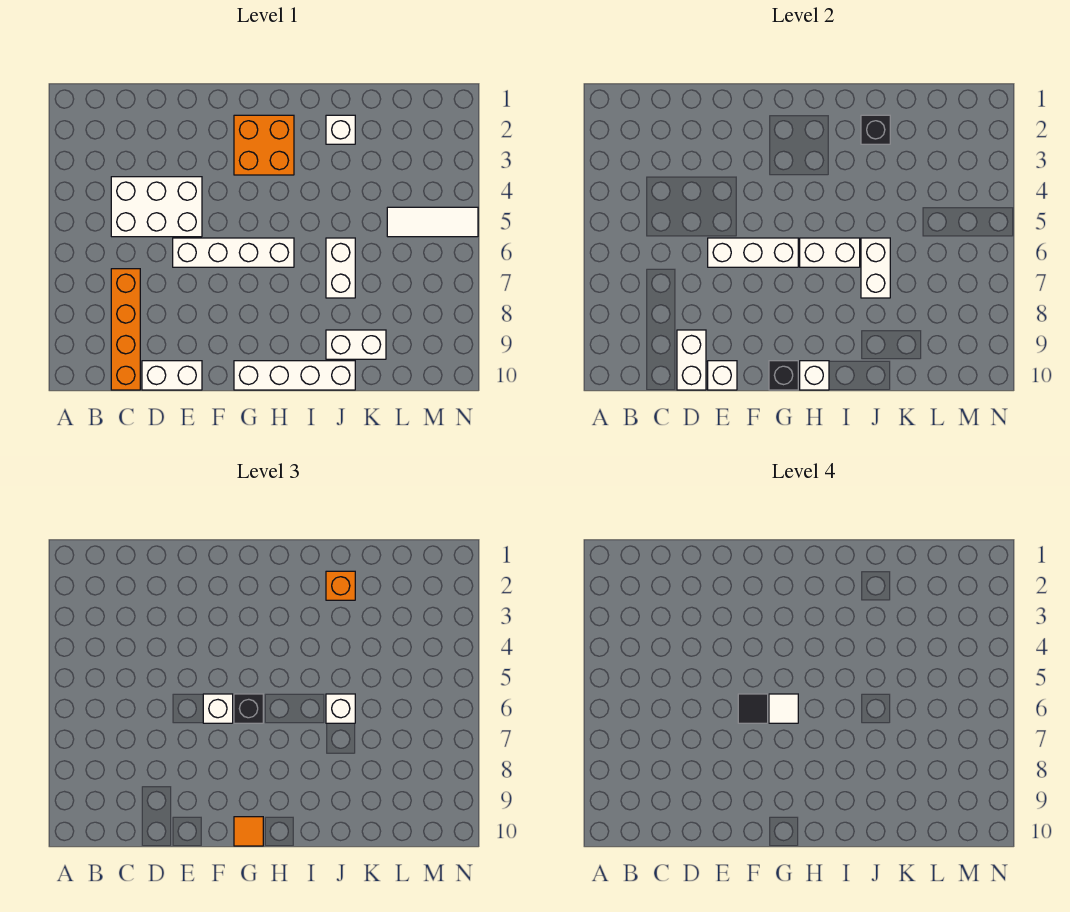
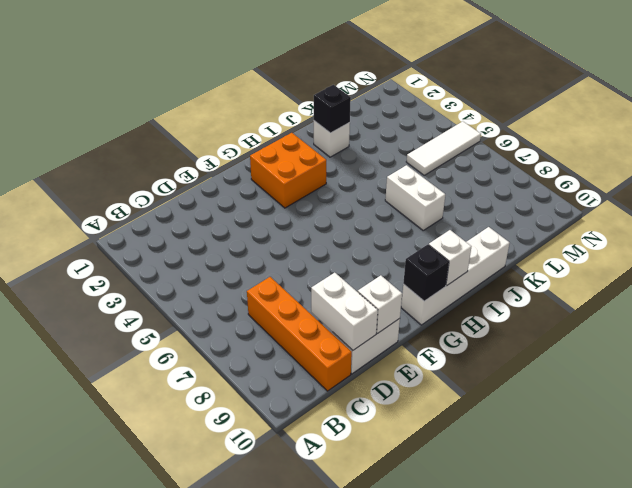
none -> white 2x3 brick [111,177,202,237]
none -> white 1x4 brick [173,238,294,267]
none -> white 1x2 brick [326,330,386,359]

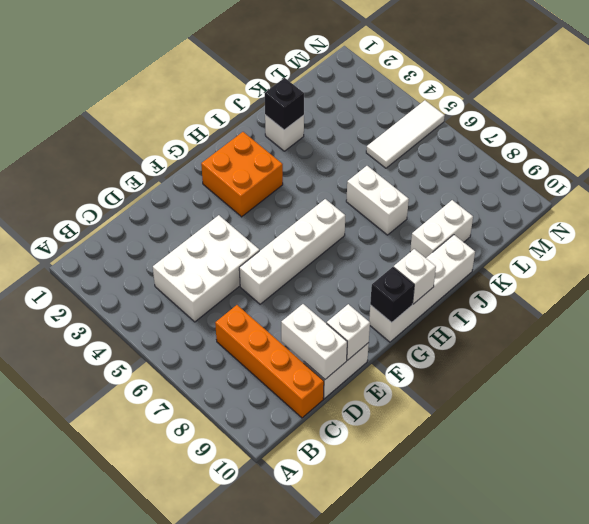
none -> white 1x3 brick [708,238,798,267]
none -> white 1x2 brick [800,238,860,267]
none -> white 1x2 brick [861,238,890,298]

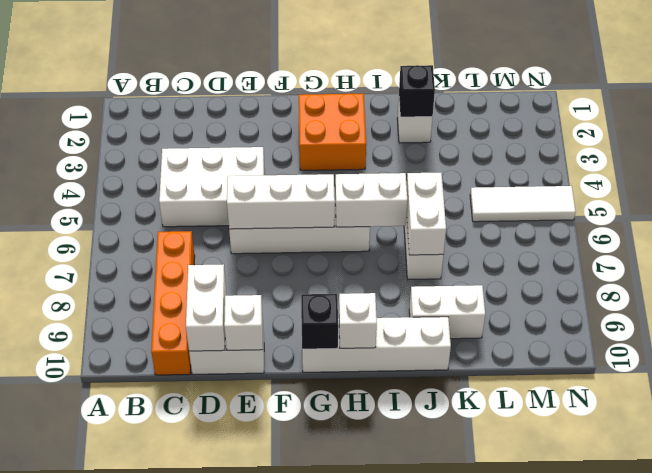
none -> white 1x1 brick [203,694,233,723]
none -> black 1x1 brick [234,694,263,723]
none -> orange 1x1 tile [234,817,263,846]

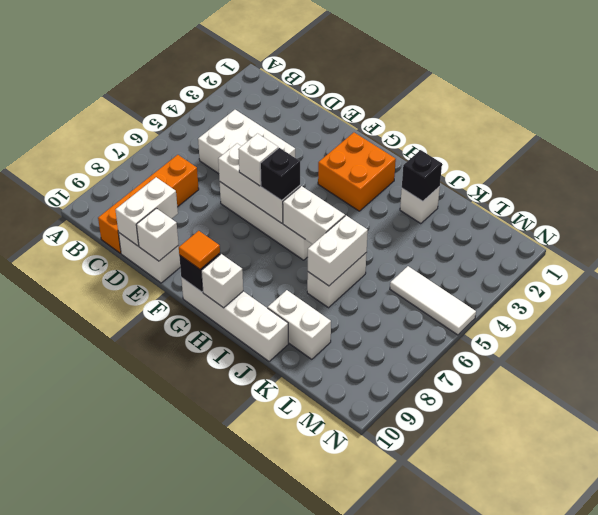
none -> orange 1x1 brick [326,571,355,600]
none -> white 1x1 brick [326,694,355,723]
none -> black 1x1 tile [738,694,768,723]

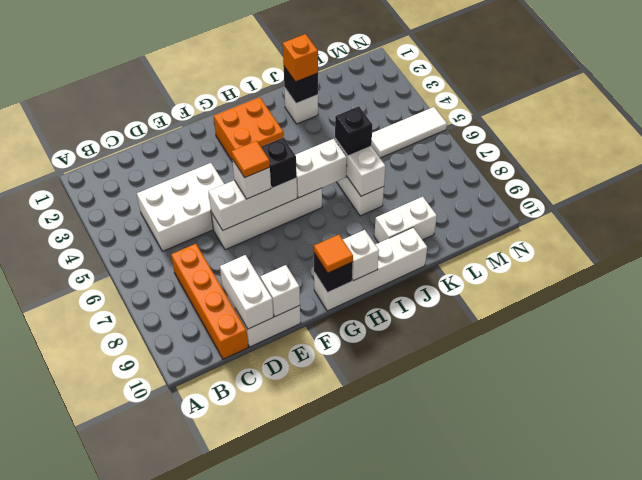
orange 1x1 tile [232,141,270,177] -> black 1x1 tile [738,694,768,723]
black 1x1 brick [335,106,373,156] -> white 1x1 brick [326,694,355,723]
none -> white 1x1 tile [769,694,798,723]

